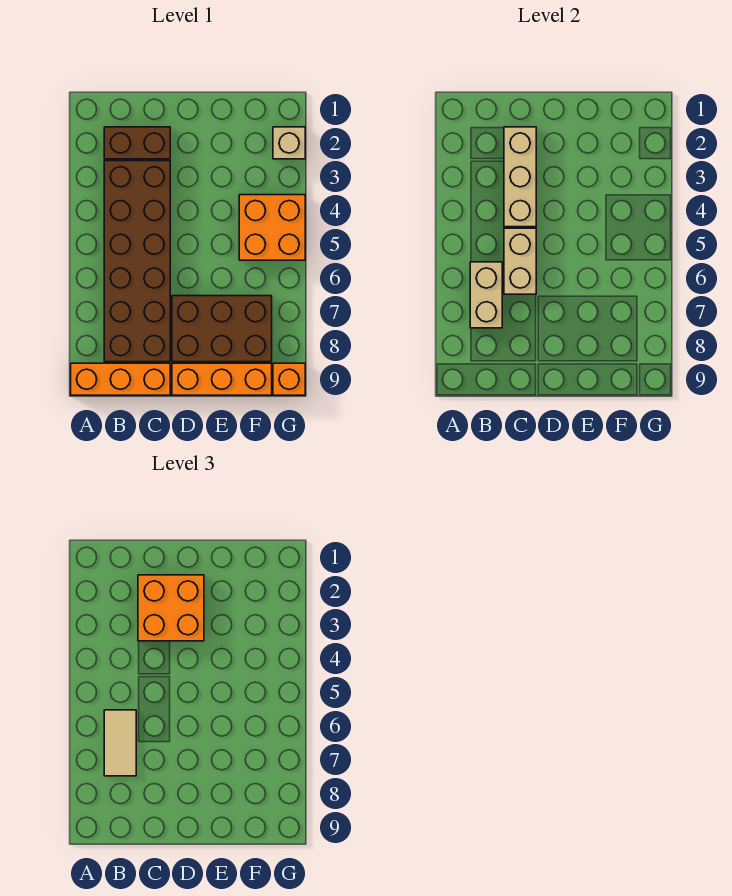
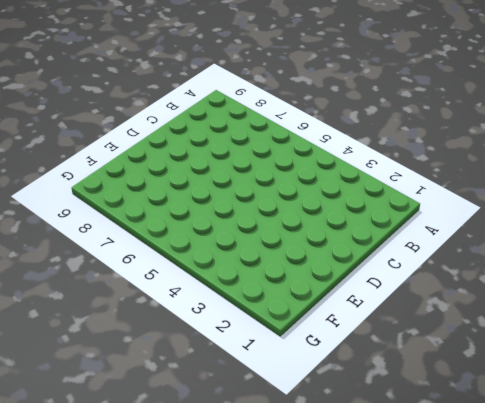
none -> orange 1x3 brick [71,363,170,395]
none -> brown 1x2 brick [104,127,170,159]
none -> brown 2x6 brick [104,161,170,362]

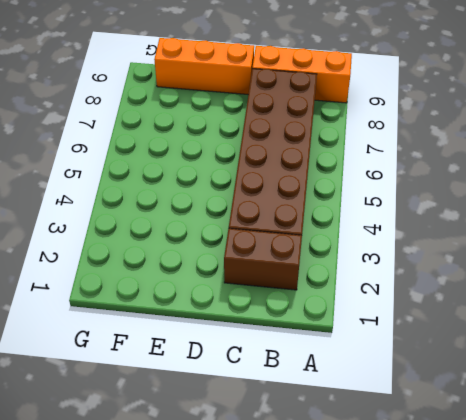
none -> brown 2x3 brick [172,296,272,362]
none -> orange 2x2 brick [239,195,305,260]
none -> tan 1x1 brick [273,127,305,159]

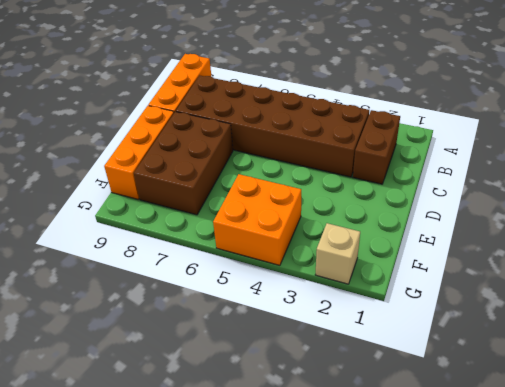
none -> orange 1x1 brick [273,363,305,395]
none -> tan 1x2 brick [470,262,502,328]
none -> tan 1x3 brick [504,127,536,227]

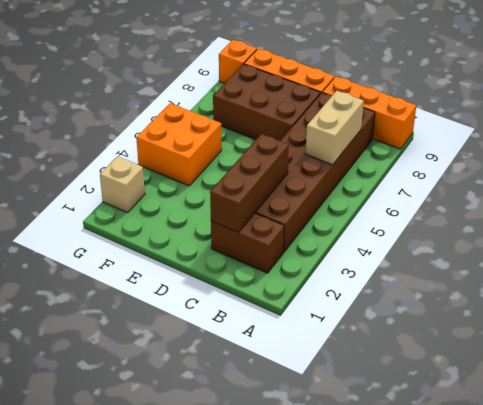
brown 1x3 brick [210,134,289,232] -> tan 1x3 brick [504,127,536,227]
none -> tan 1x2 brick [504,228,536,294]
none -> tan 1x2 tile [104,710,136,776]
none -> orange 2x2 brick [138,575,204,641]

